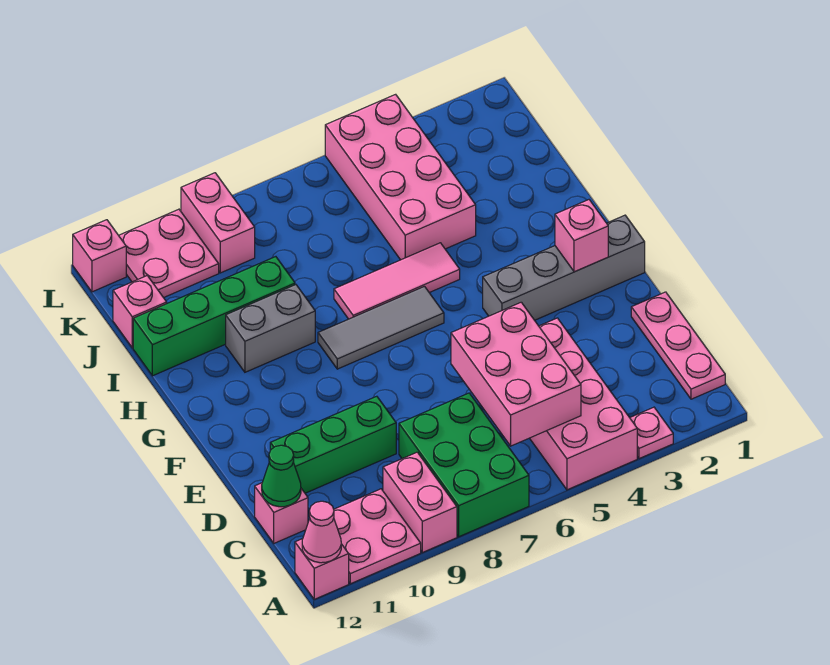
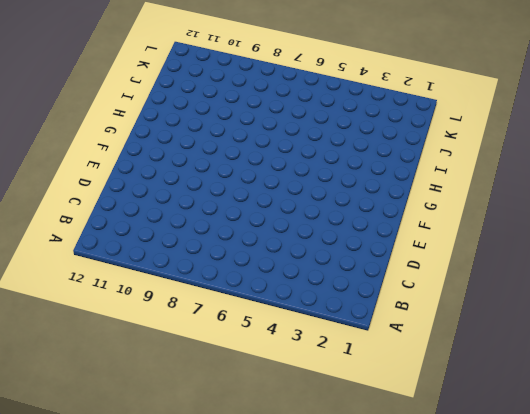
none -> pink 1x1 plate [630,407,673,459]
none -> pink 2x4 brick [530,318,637,490]
none -> green 2x3 brick [399,393,529,537]

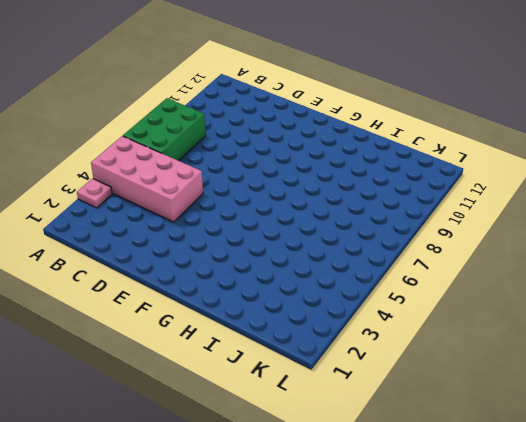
green 2x3 brick [123,98,206,161] -> green 2x3 brick turned to [399,393,529,537]
none -> pink 1x2 brick [383,452,457,552]
none -> pink 2x2 plate [334,489,421,584]
none -> pink 1x1 brick [295,539,349,599]

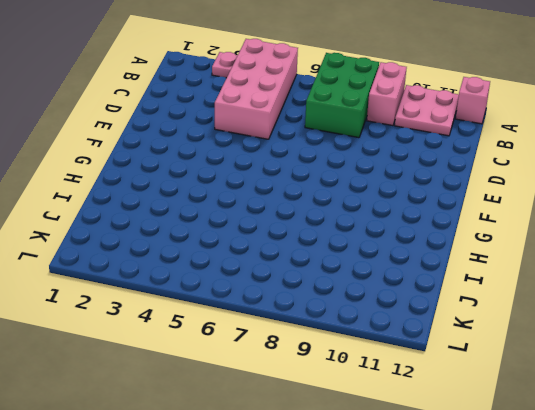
none -> pink 1x3 plate [631,292,725,399]
none -> pink 1x1 brick [255,483,308,543]
none -> green 1x3 brick [270,396,396,493]

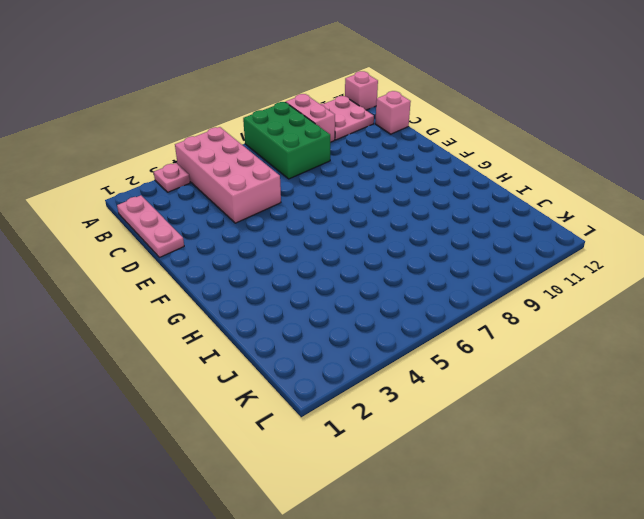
none -> green 1x3 brick [270,396,396,493]
none -> grey 1x4 brick [483,215,645,320]
none -> grey 1x3 tile [318,286,444,369]

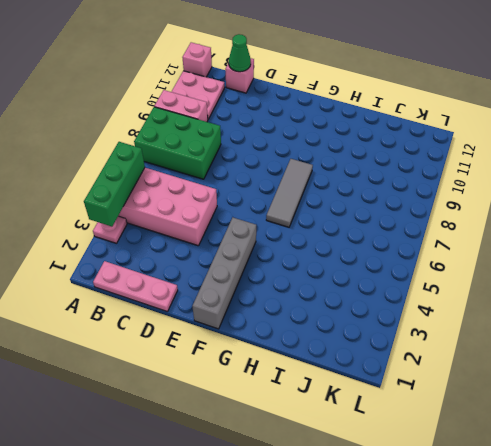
green 1x3 brick [84,142,145,227] -> green 1x3 brick moved to [270,396,396,493]
none -> pink 1x3 tile [334,243,460,319]
none -> grey 1x2 brick [226,285,315,372]
none -> pink 2x4 brick [325,94,476,260]

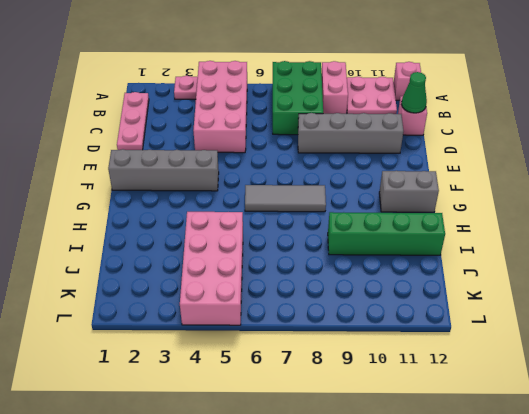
grey 1x4 brick [298,113,403,153] -> green 1x3 brick [270,396,396,493]
grey 1x2 brick [379,171,439,212] -> grey 1x2 brick moved to [226,285,315,372]
none -> pink 1x3 tile [334,243,460,319]
none -> pink 1x1 brick [113,276,167,348]
none -> pink 1x2 brick [181,173,255,273]

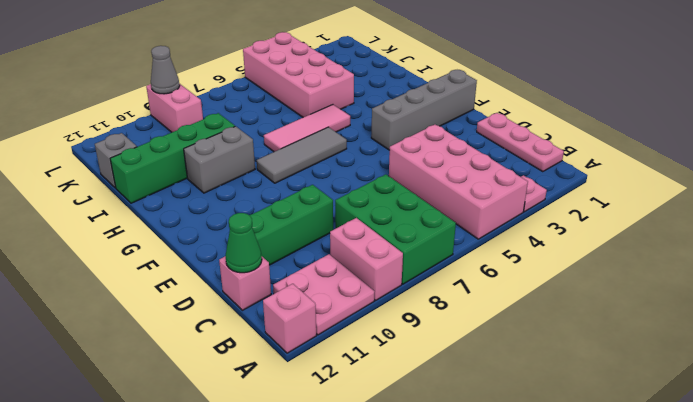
grey 1x1 brick [95,133,137,188] -> pink 1x1 brick [113,276,167,348]
grey 1x1 cone [151,46,180,94] -> none
none -> pink 2x2 plate [119,209,219,298]
none -> pink 1x1 brick [73,220,126,292]
none -> pink 1x1 cone [302,501,341,563]

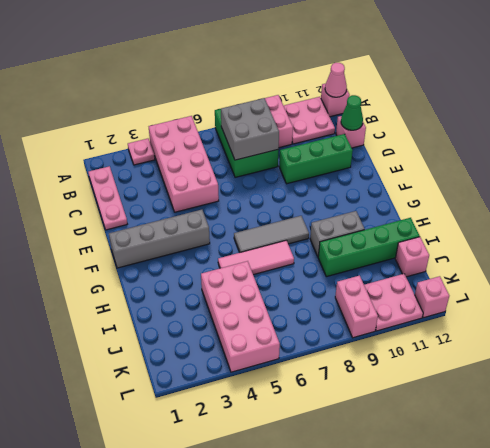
grey 2x2 brick [221,98,279,160] -> none
none -> pink 2x3 brick [451,302,581,446]
none -> pink 1x1 brick [555,200,608,272]

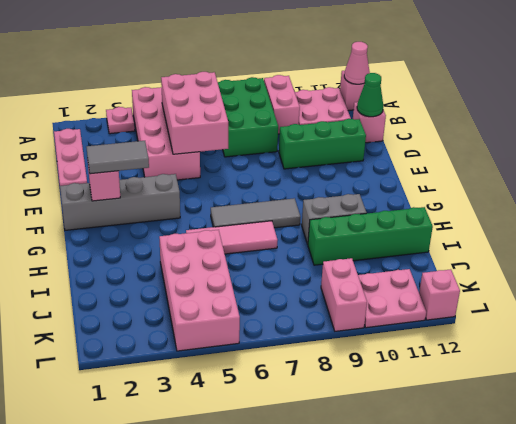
grey 1x2 tile [86,141,149,174] -> none
none -> pink 1x1 brick [113,276,167,348]

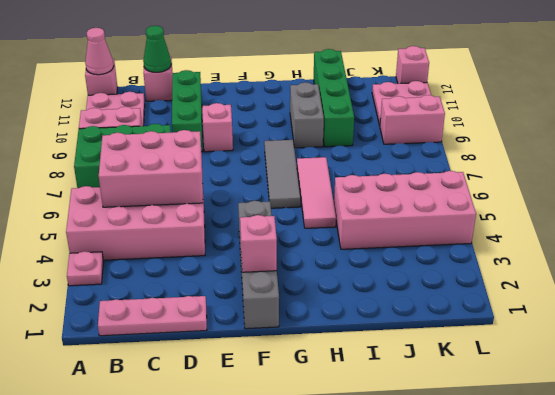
pink 1x1 brick [202,103,233,152] -> pink 1x1 brick moved to [113,276,167,348]

